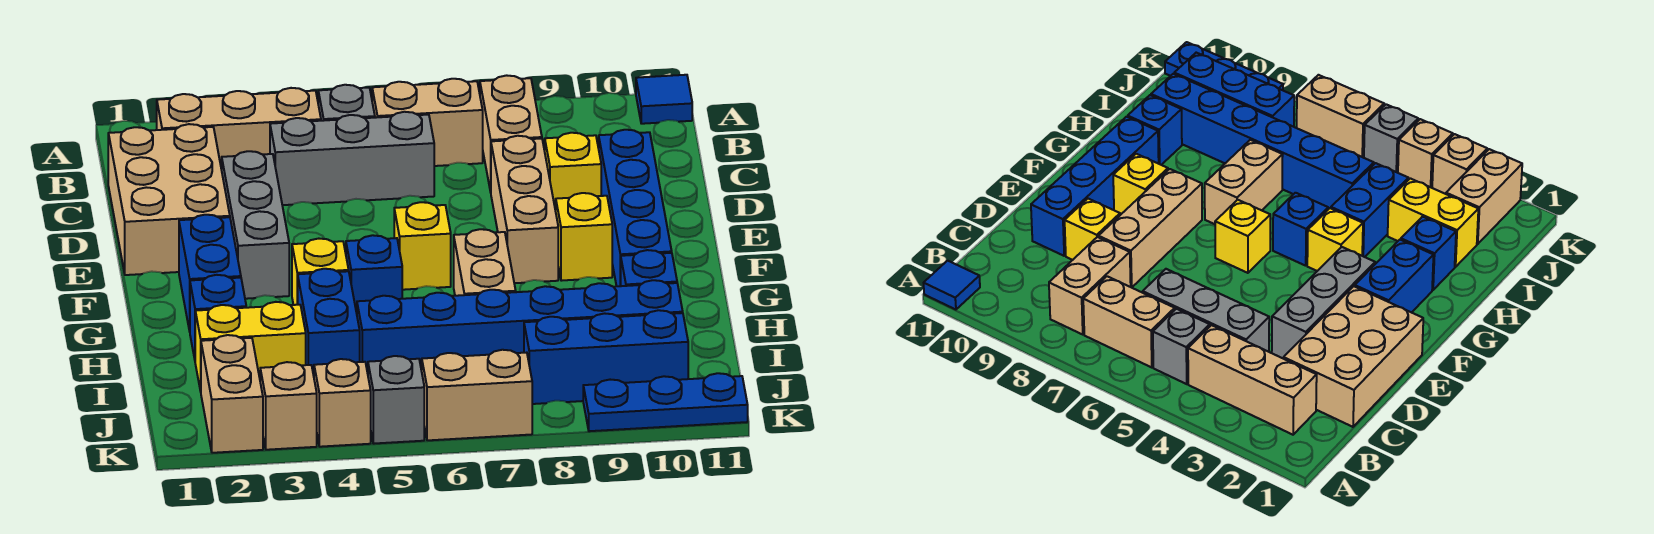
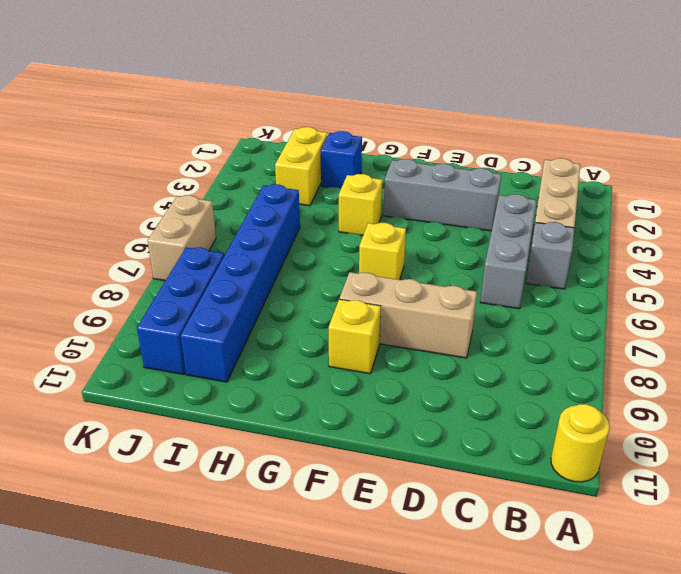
yellow 1x1 round brick [551,404,610,482] -> blue 1x1 tile [636,75,692,124]
none -> tan 1x2 brick [372,79,483,166]
none -> tan 1x2 brick [480,75,542,192]
none -> tan 2x3 brick [108,124,230,275]

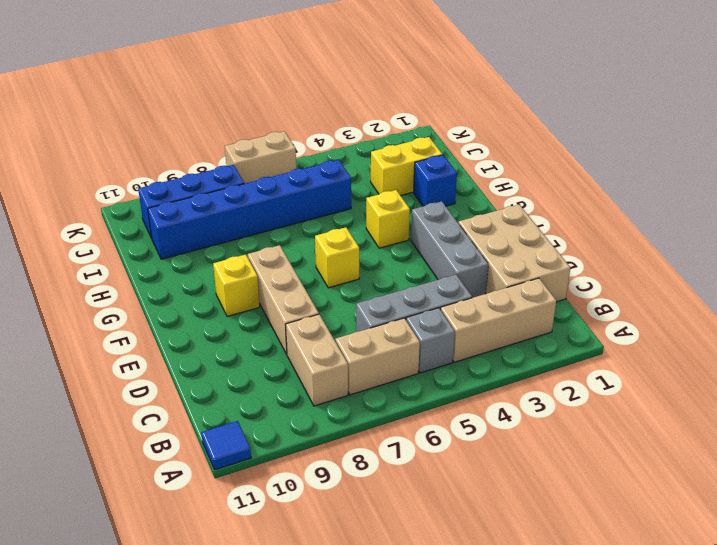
none -> yellow 1x1 brick [545,133,601,211]
none -> blue 1x4 brick [599,130,672,286]
none -> blue 1x2 brick [179,215,241,331]

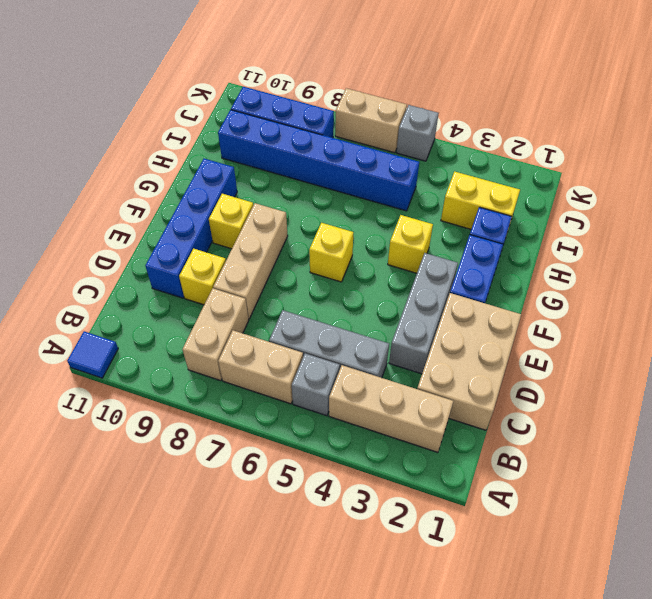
none -> blue 1x1 brick [346,235,402,313]
none -> tan 1x2 brick [454,229,516,296]
none -> blue 1x2 brick [298,269,360,376]

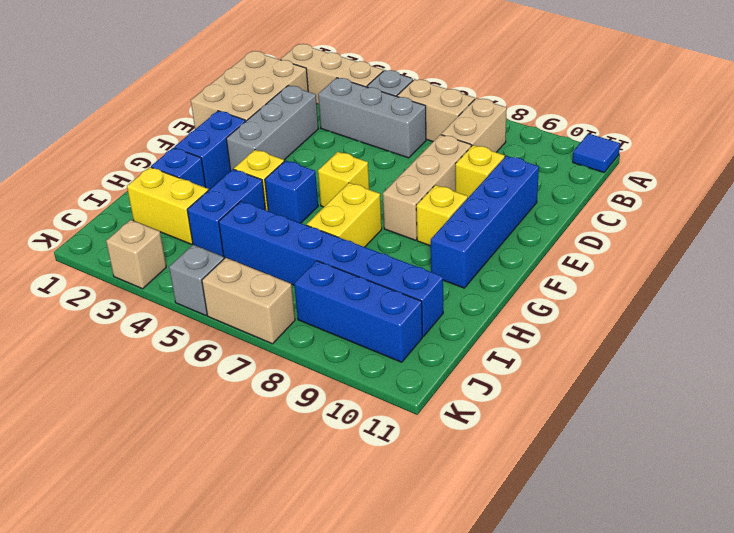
yellow 1x2 brick [307,183,382,247] -> tan 1x2 brick [454,229,516,296]
none -> blue 1x1 brick [621,250,677,286]
none -> tan 1x2 brick [201,335,263,453]
none -> tan 1x1 brick [314,359,371,447]

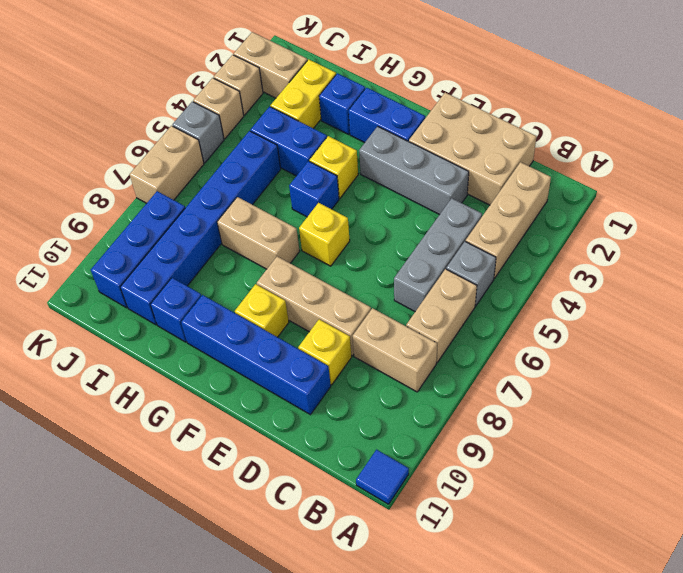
none -> blue 1x3 plate [583,373,748,431]

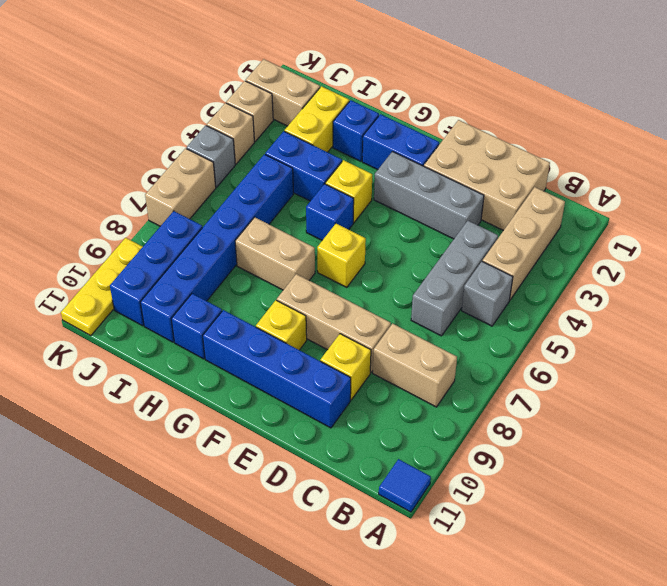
yellow 1x3 plate [61,238,143,336] -> blue 1x3 plate [583,373,748,431]
none -> tan 1x2 brick [372,79,483,166]

